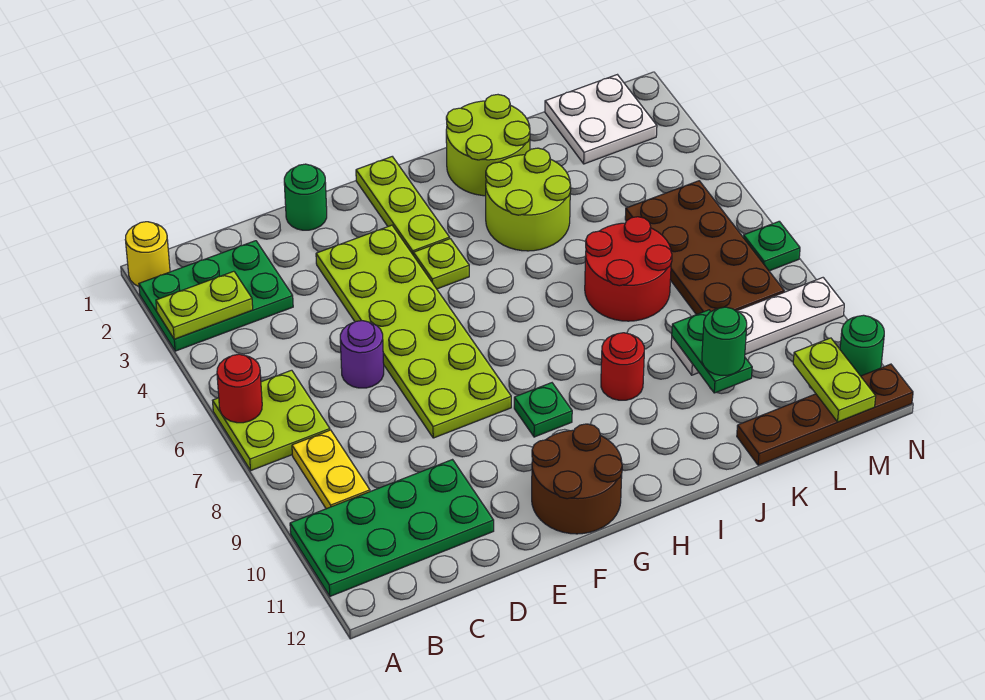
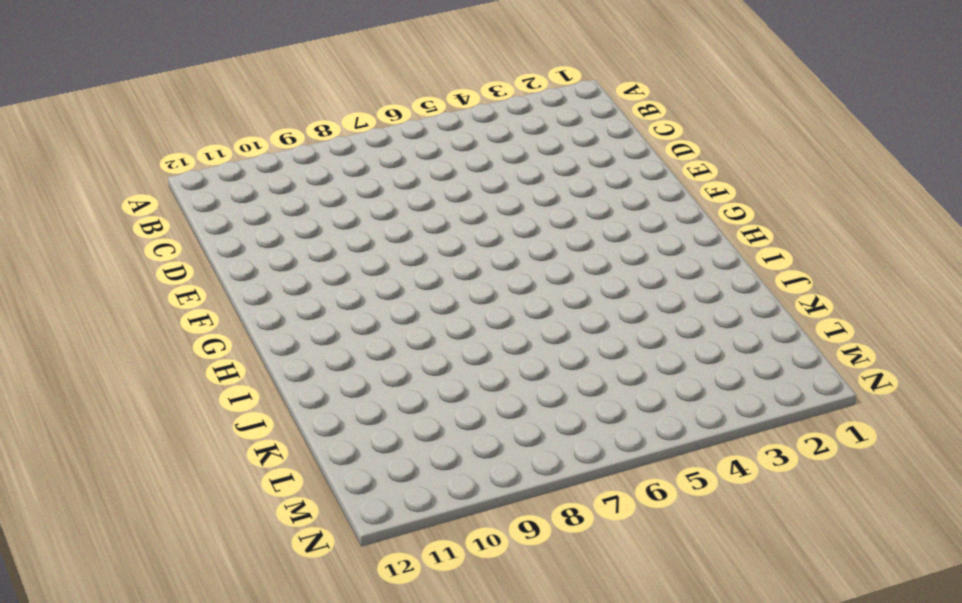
none -> yellow 1x1 round brick [125,222,170,286]
none -> green 2x3 plate [139,241,293,351]
none -> lime 2x2 plate [213,370,330,470]

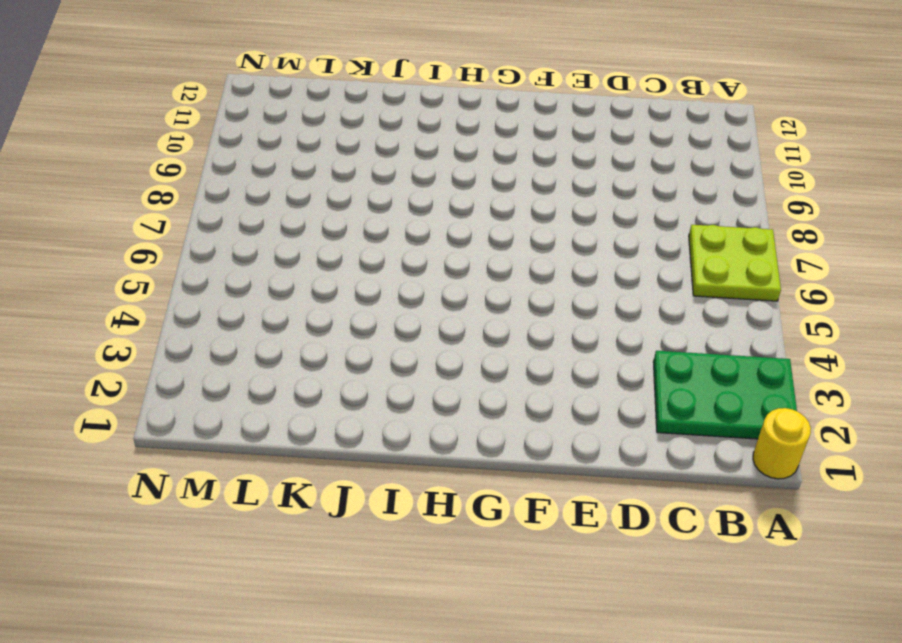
none -> green 2x4 plate [290,460,494,596]
none -> yellow 1x2 plate [292,430,370,509]
none -> purple 1x1 round brick [340,321,384,388]

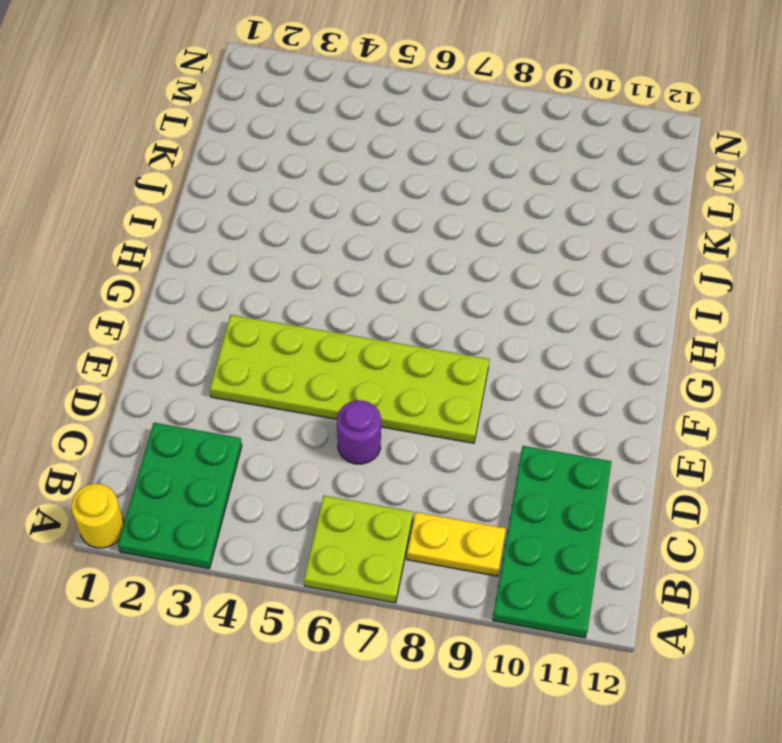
none -> green 1x1 round brick [284,164,327,230]
none -> brown 2x2 round brick [532,424,622,534]
none -> lime 1x3 plate [356,157,450,256]

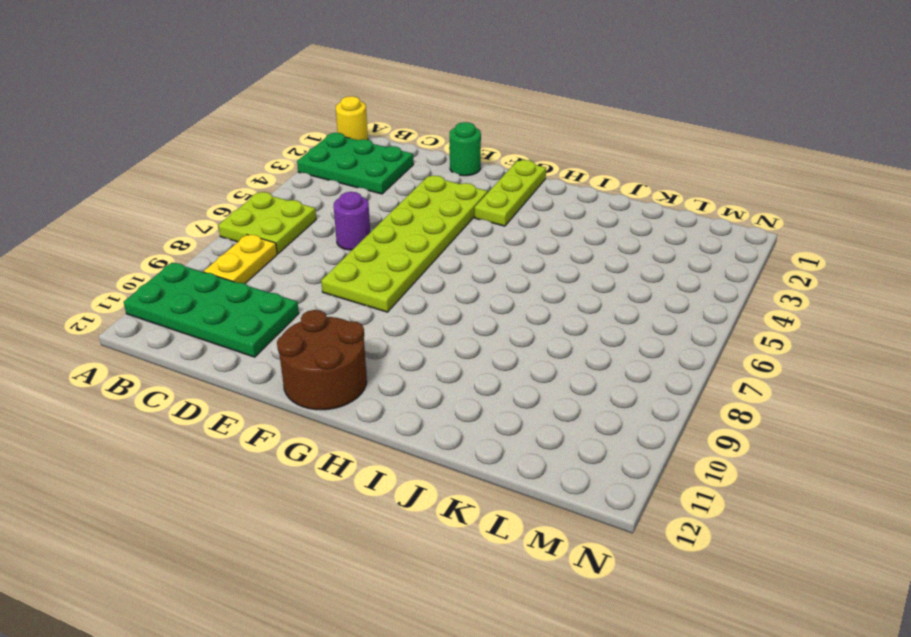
none -> lime 1x1 plate [414,239,469,289]
none -> green 1x1 plate [514,383,572,437]
none -> lime 2x2 round brick [446,95,530,196]

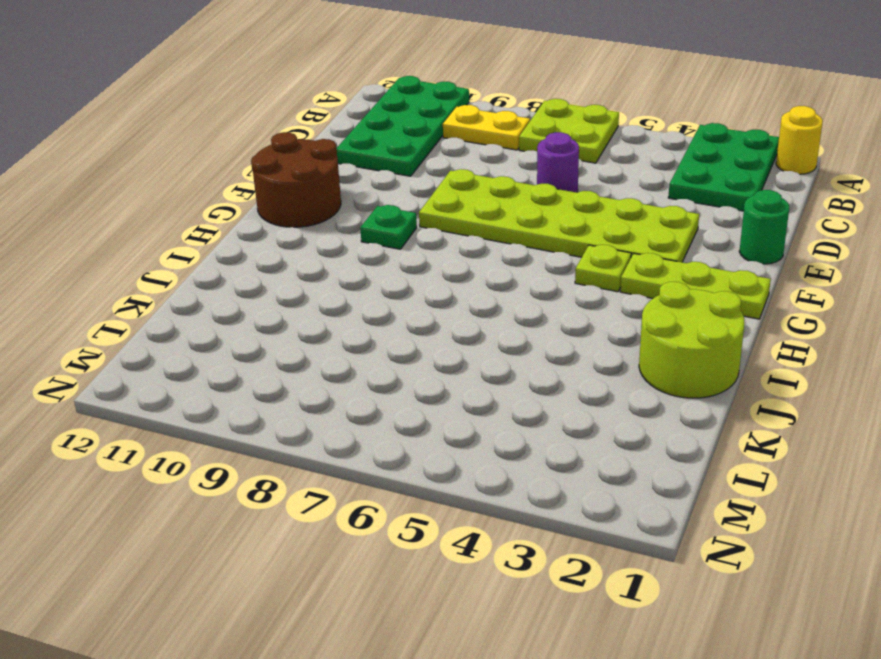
none -> lime 2x2 round brick [486,148,571,251]
none -> red 1x1 round brick [601,333,644,400]
none -> red 2x2 round brick [585,217,672,321]

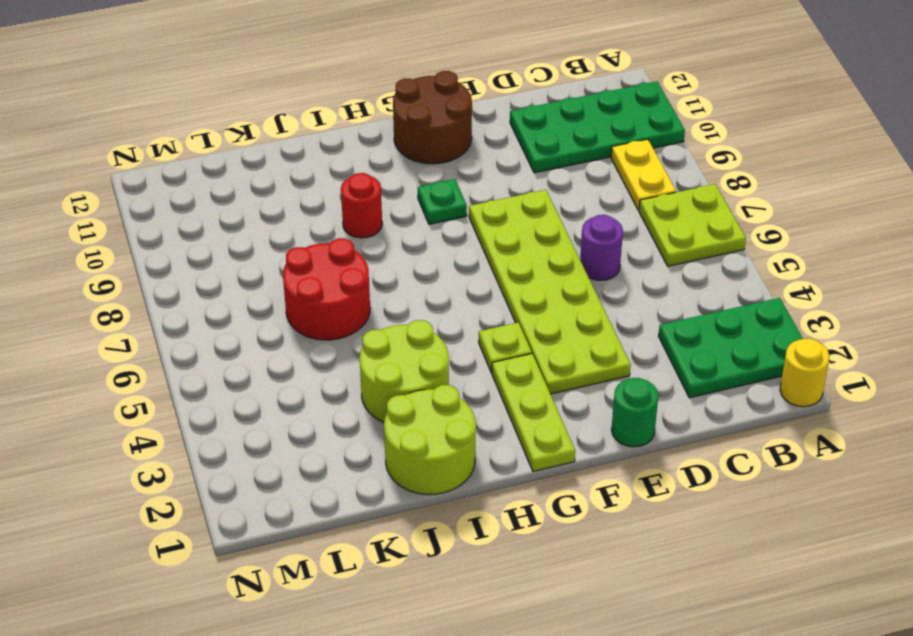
none -> white 1x4 plate [671,278,844,375]
none -> brown 1x4 plate [737,364,913,465]
none -> white 2x2 plate [545,75,657,164]

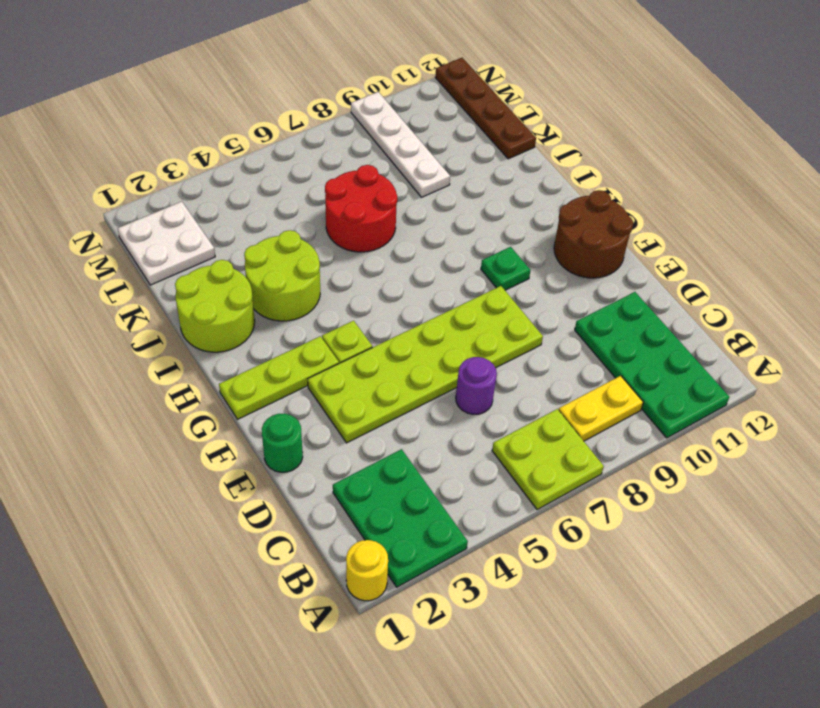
none -> red 1x1 round brick [601,333,644,400]
none -> brown 2x4 plate [625,181,784,315]
none -> green 1x1 plate [743,221,800,271]

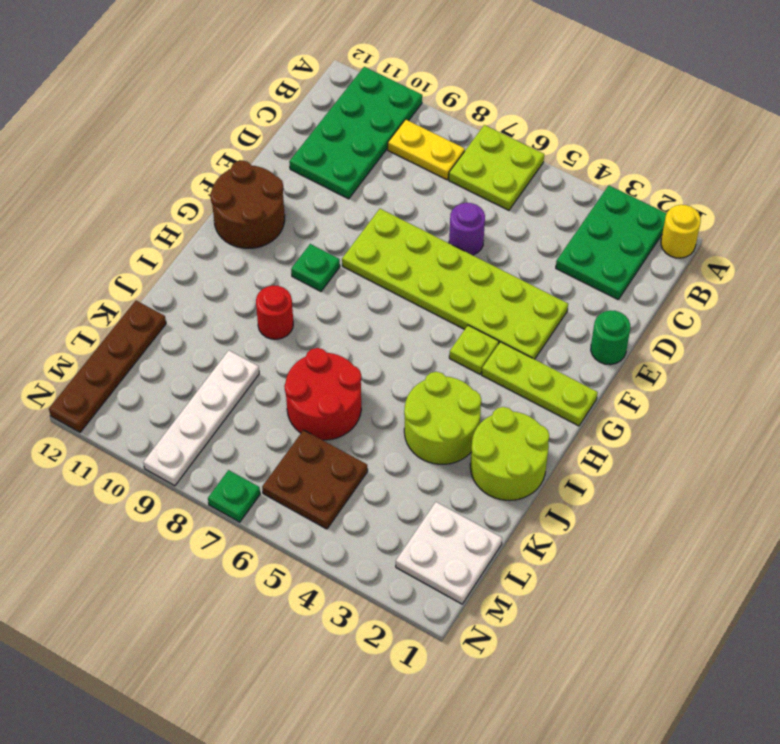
brown 2x2 plate [262,430,368,529] -> brown 2x4 plate [625,181,784,315]
none -> green 1x1 round brick [840,315,884,376]
none -> lime 1x2 plate [156,271,253,339]
none -> red 1x1 round brick [217,354,262,423]

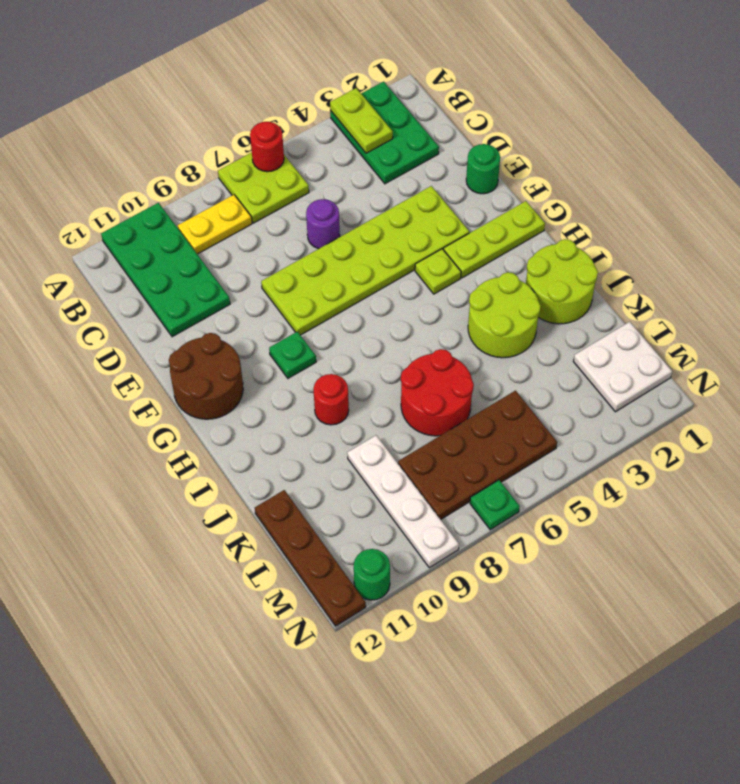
none -> yellow 1x1 round brick [125,222,170,286]
none -> green 1x2 plate [672,310,752,393]
none -> lime 1x2 plate [793,338,876,422]

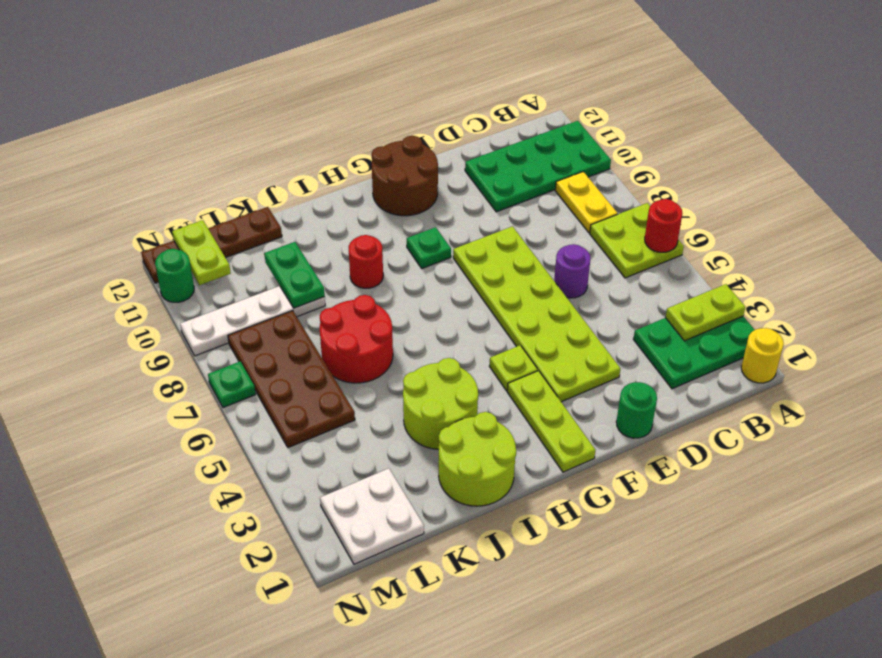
none -> green 1x1 round brick [702,307,747,375]

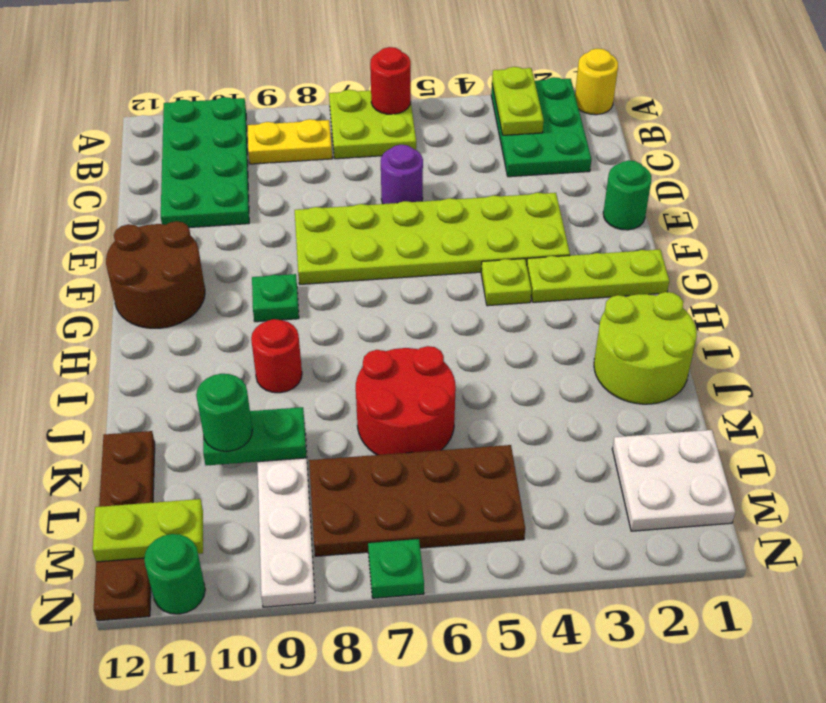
none -> lime 2x2 round brick [486,148,571,251]

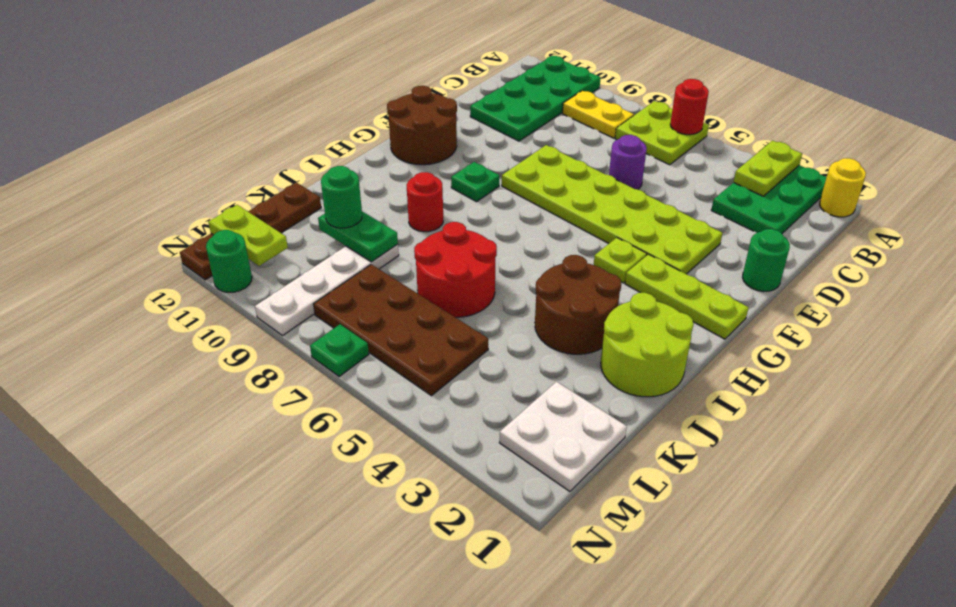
brown 2x2 round brick [535,255,621,354] -> lime 2x2 round brick [486,148,571,251]

